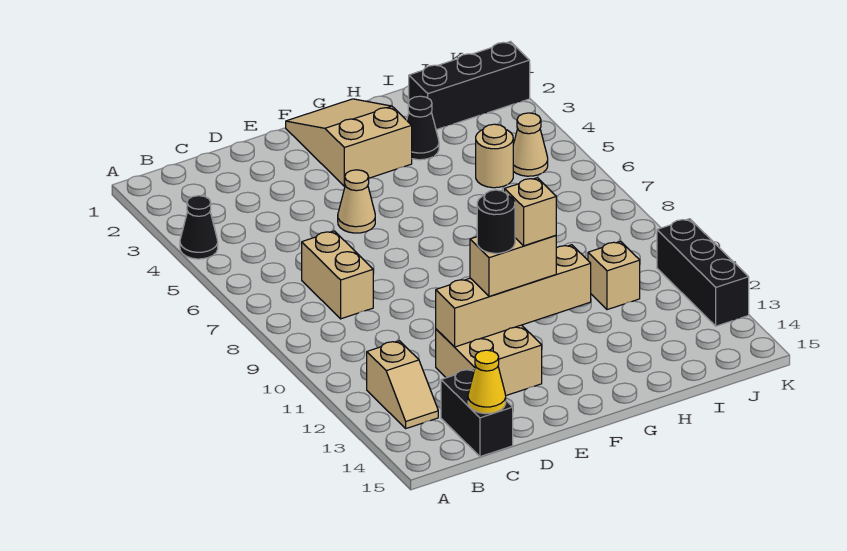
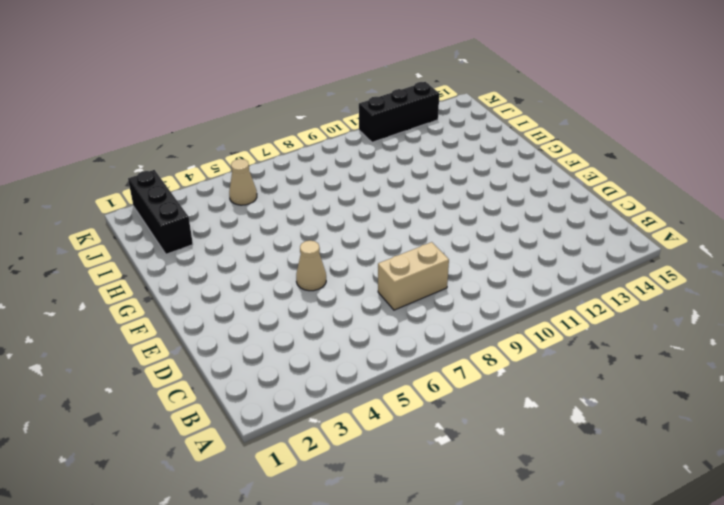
none -> black 1x1 cone [180,196,218,259]
none -> tan 1x2 slope [367,341,438,428]
none -> black 1x2 brick [441,369,513,457]

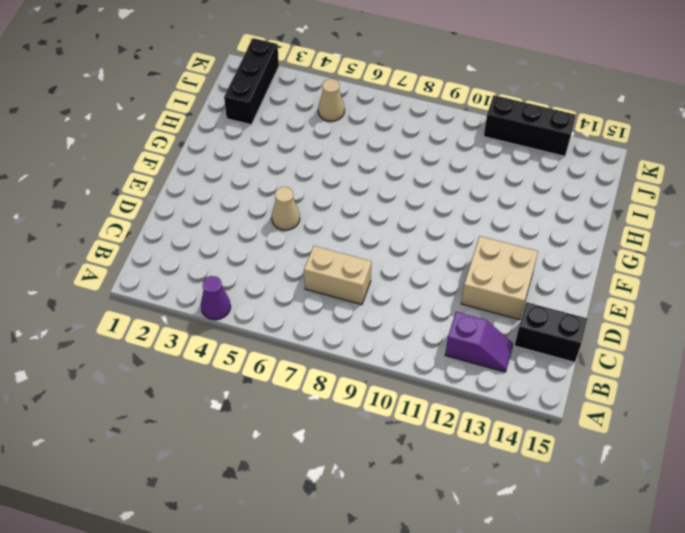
purple 1x1 cone [201,276,231,320] -> black 1x1 cone [180,196,218,259]
purple 1x2 slope [445,312,513,372] -> tan 1x2 slope [367,341,438,428]
none -> tan 2x3 slope [286,99,412,186]
none -> black 1x1 cone [407,96,439,160]
none -> tan 1x1 round brick [476,124,513,188]

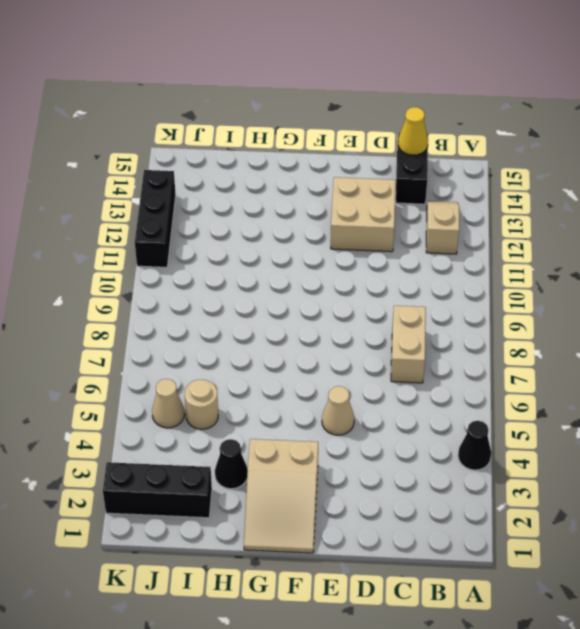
none -> tan 1x1 brick [588,241,640,310]
none -> tan 1x4 brick [436,245,591,347]
none -> tan 1x2 brick [470,236,556,297]

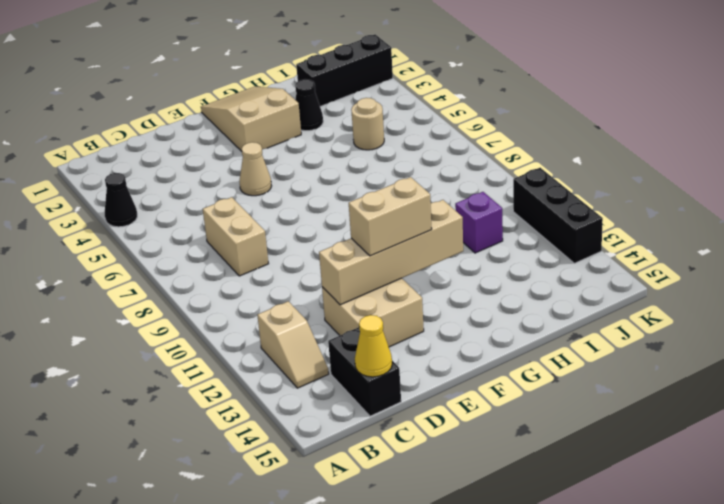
purple 1x1 brick [455,192,503,253] -> tan 1x1 brick [588,241,640,310]
none -> tan 1x1 cone [513,113,548,176]
none -> black 1x1 round brick [477,190,515,253]
none -> tan 1x1 brick [505,178,556,246]

